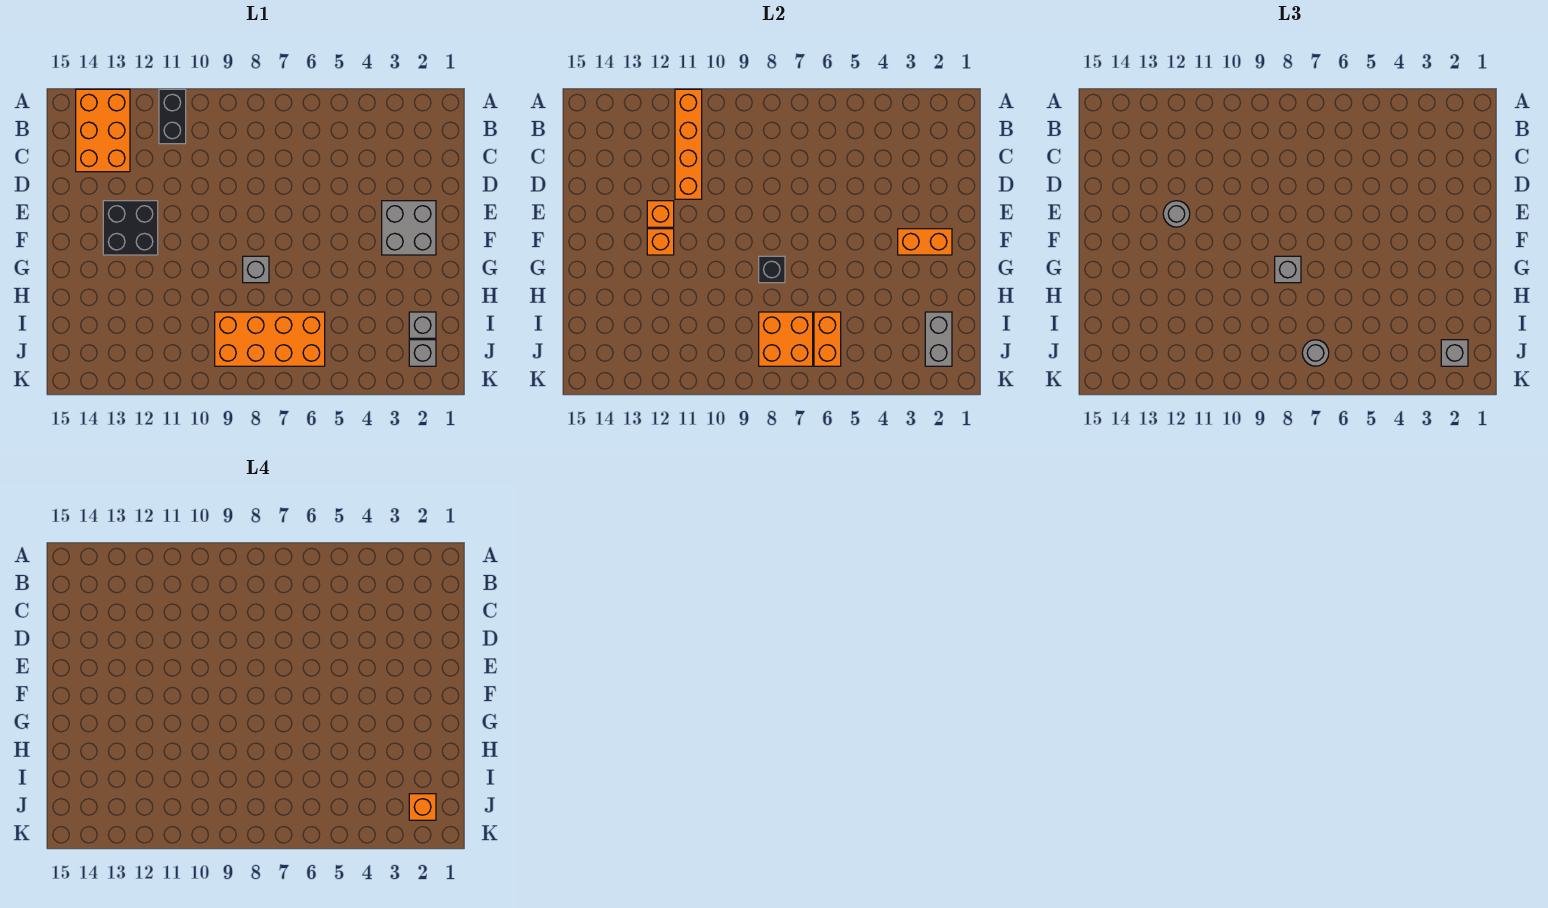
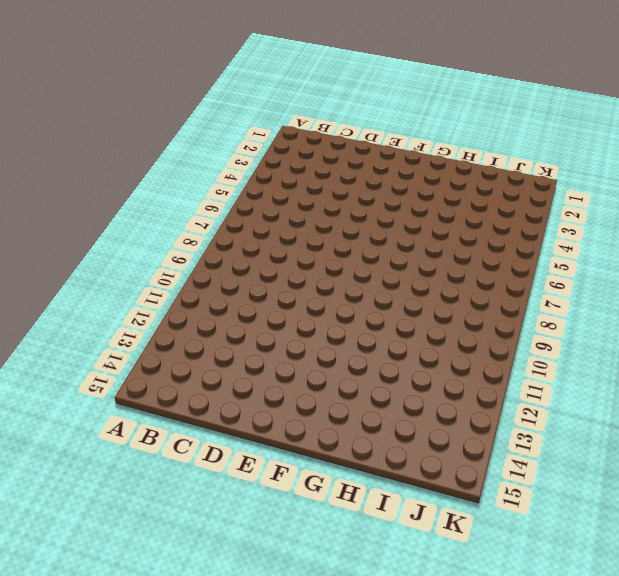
none -> black 1x2 brick [159,89,186,144]
none -> orange 2x3 brick [76,89,130,172]
none -> grey 2x2 brick [382,201,436,255]

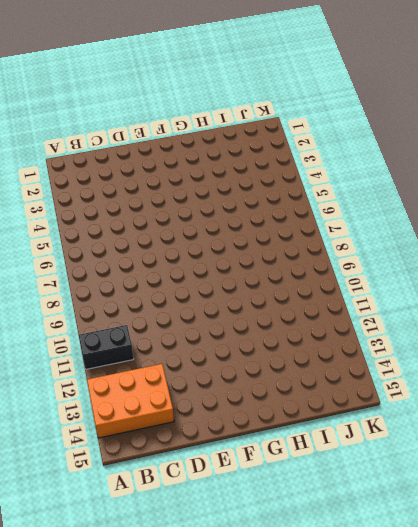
none -> grey 2x2 brick [382,201,436,255]
none -> black 2x2 brick [103,201,158,255]
none -> grey 1x1 brick [243,256,269,283]

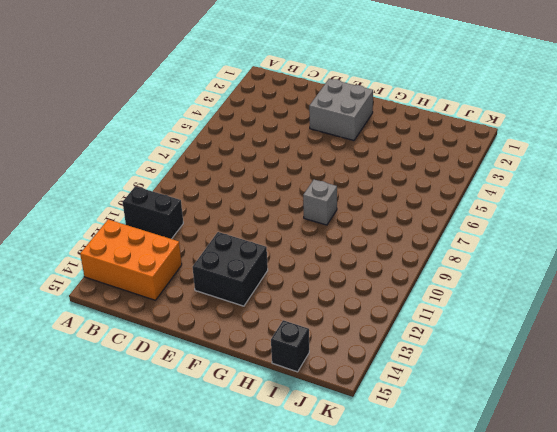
black 1x1 brick [271,320,309,372] -> black 1x1 brick moved to [759,256,785,283]
none -> grey 1x1 brick [409,312,436,338]
none -> orange 2x4 brick [215,312,325,366]
none -> grey 1x1 brick [409,340,436,366]

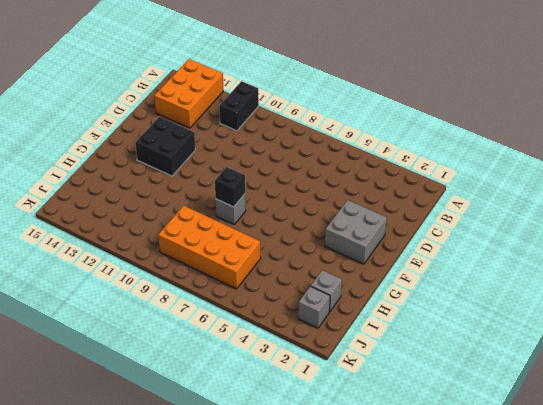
none -> orange 1x4 brick [675,89,702,199]
none -> orange 1x1 brick [647,201,674,227]
none -> orange 1x2 brick [898,229,952,255]

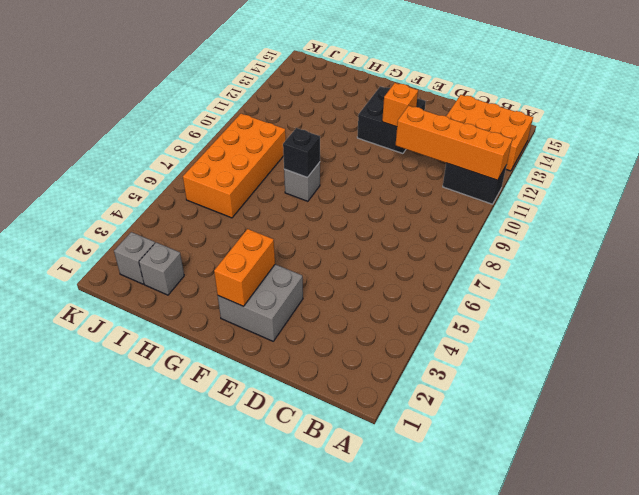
none -> orange 1x1 brick [647,229,674,255]
none -> grey 1x2 brick [925,312,952,366]
none -> orange 1x2 brick [814,312,841,366]

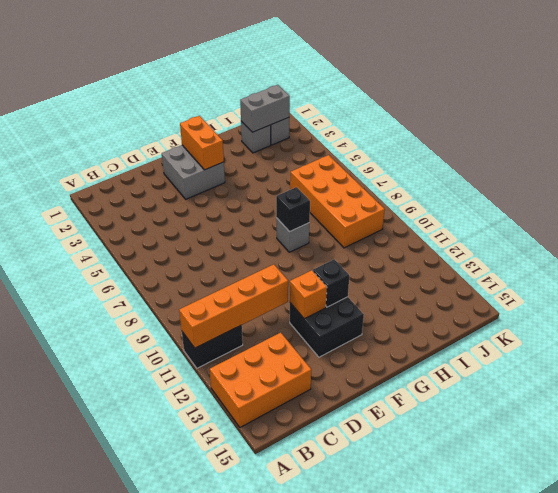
black 1x1 brick [313,259,349,307] -> orange 1x1 brick [647,229,674,255]
none -> orange 1x2 brick [814,312,841,366]
none -> orange 2x2 brick [759,312,813,366]
none -> grey 1x1 round brick [1163,201,1190,227]

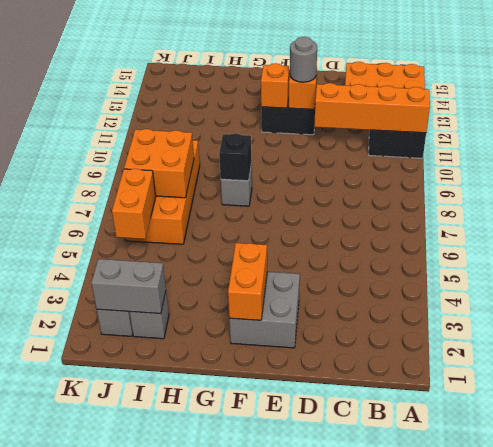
orange 1x2 brick [112,169,156,239] -> orange 1x2 brick turned to [814,312,841,366]
none -> grey 1x1 brick [1275,256,1301,283]
none -> grey 1x1 brick [1441,340,1468,366]
none -> grey 1x1 round brick [1302,340,1329,366]

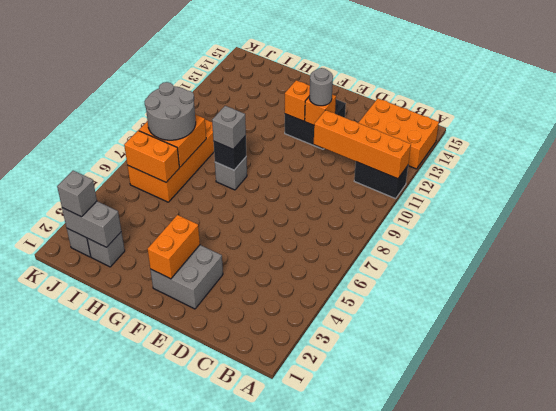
grey 2x2 round brick [144,82,196,140] -> grey 1x1 round brick [1302,340,1329,366]
none -> orange 1x1 brick [409,794,436,820]

